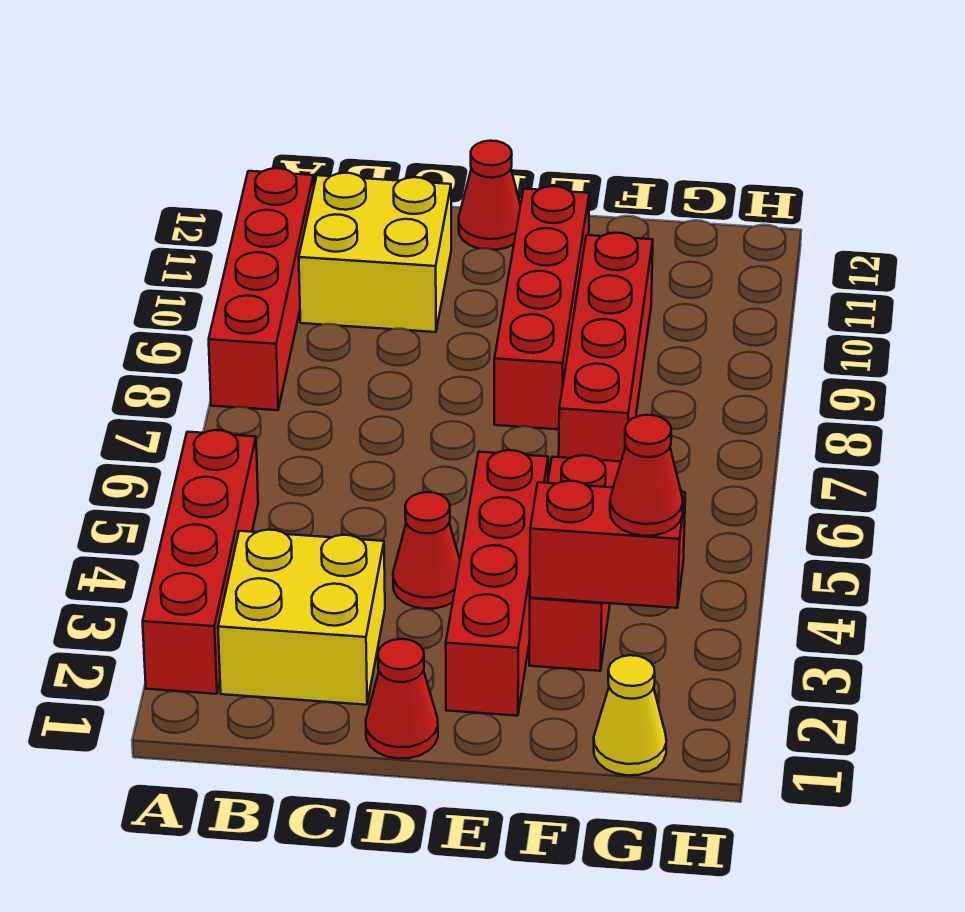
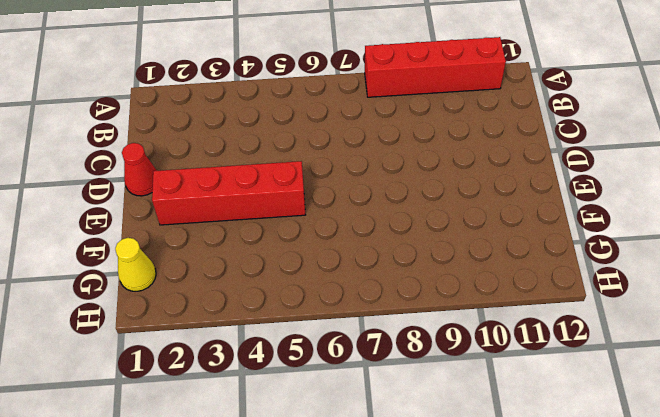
none -> red 1x4 brick [143,430,258,694]
none -> yellow 2x2 brick [218,530,385,705]
none -> yellow 2x2 brick [299,173,451,332]

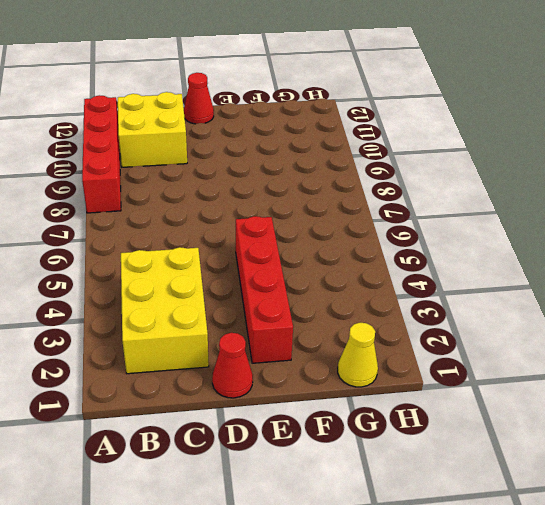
yellow 2x3 brick [121,247,209,374] -> yellow 2x2 brick [218,530,385,705]
none -> red 1x4 brick [143,430,258,694]
none -> red 1x1 cone [393,492,460,609]
none -> red 1x4 brick [494,186,589,429]

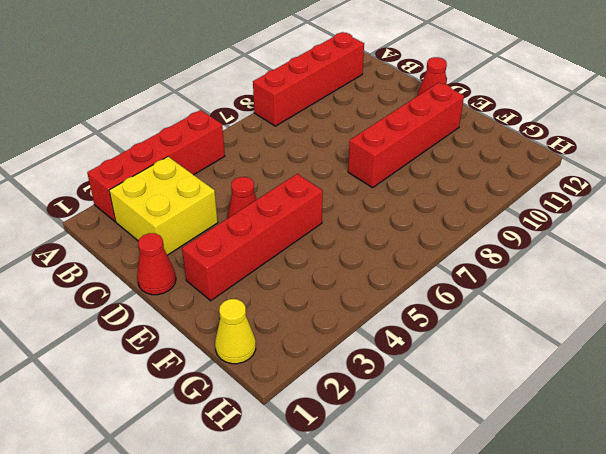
none -> yellow 2x2 brick [299,173,451,332]
none -> red 1x3 brick [529,455,621,671]
none -> red 1x4 brick [559,233,653,461]

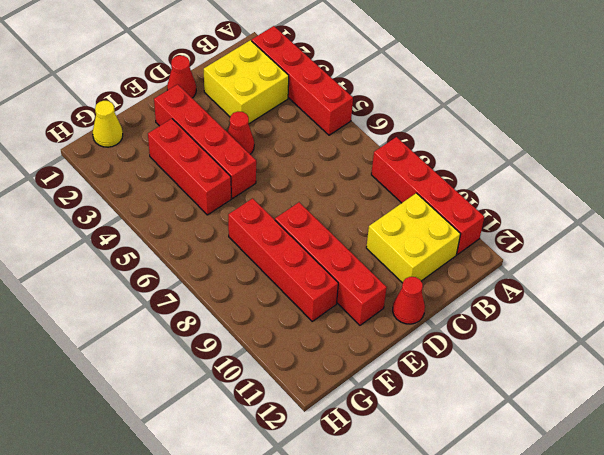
none -> red 1x2 brick [530,481,685,608]
none -> red 1x1 cone [610,415,683,536]

